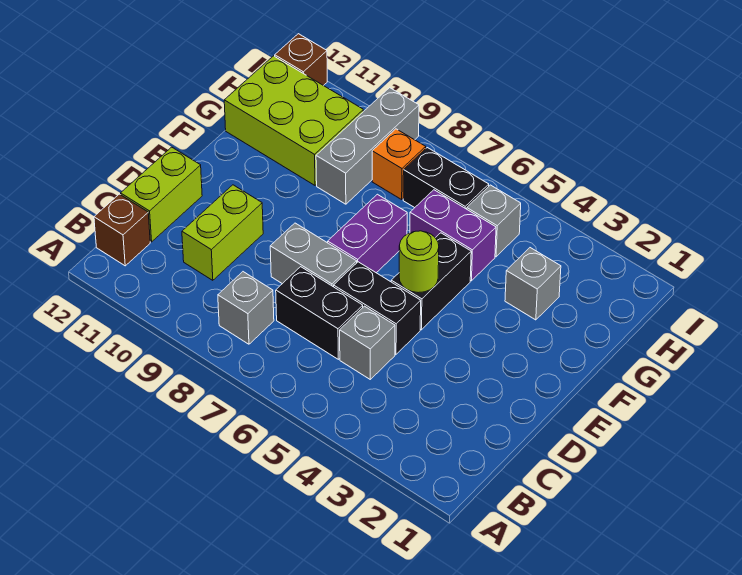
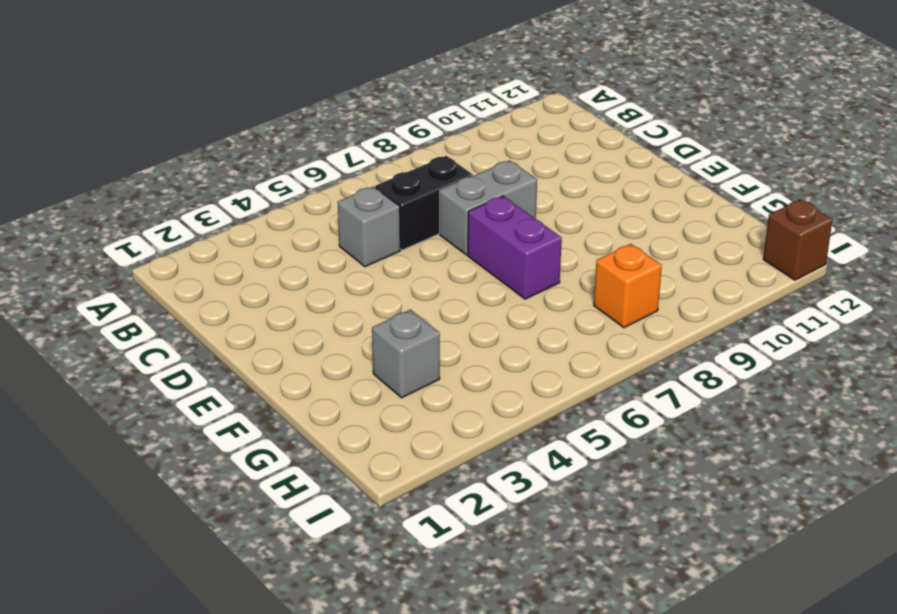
none -> grey 1x1 brick [218,272,274,344]
none -> brown 1x1 brick [94,194,150,266]
none -> lime 1x2 brick [182,185,263,280]

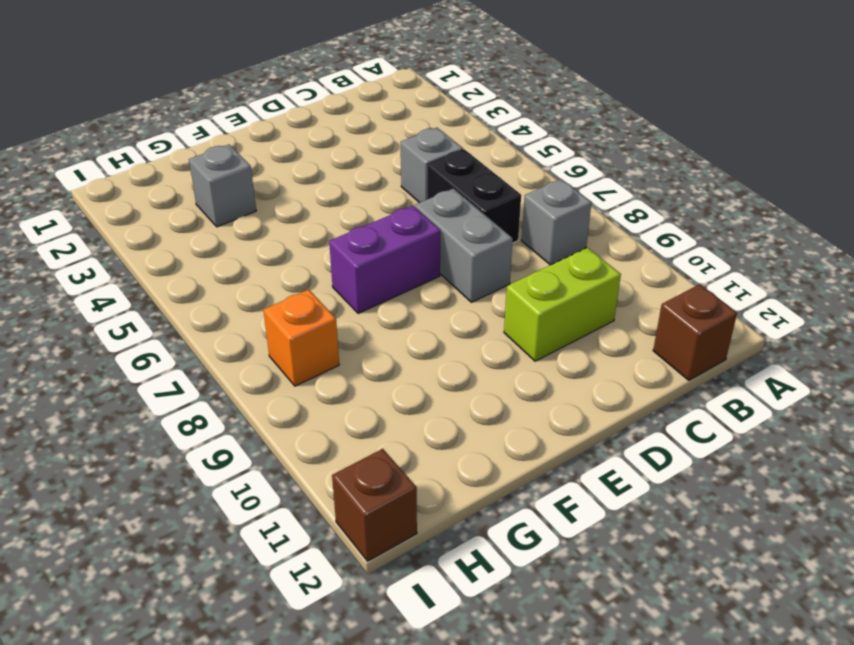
none -> lime 1x2 brick [121,147,202,242]
none -> black 1x2 brick [334,262,421,354]
none -> black 1x2 brick [391,233,471,330]

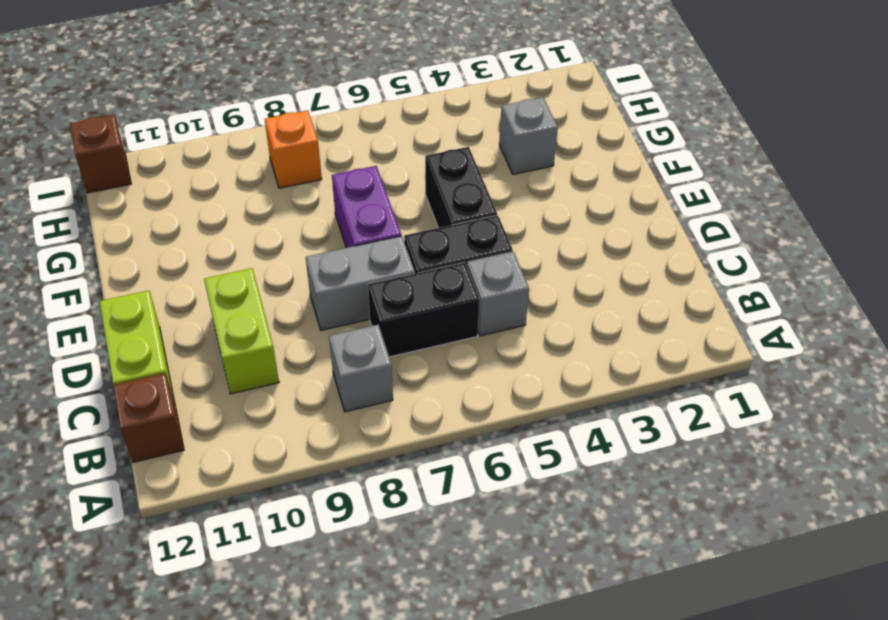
none -> purple 1x2 brick [410,190,496,281]
none -> grey 1x3 brick [316,88,419,204]
none -> lime 2x3 brick [224,56,363,185]

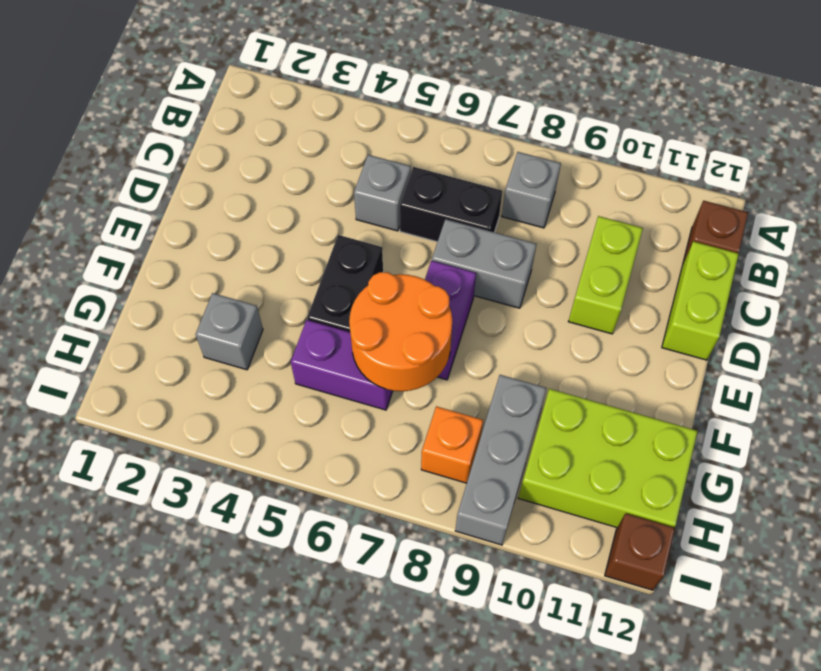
orange 2x2 round brick [349,272,452,391] -> none
none -> black 1x2 brick [334,262,421,354]
none -> grey 1x1 brick [467,185,521,257]
none -> black 1x2 brick [403,148,489,209]

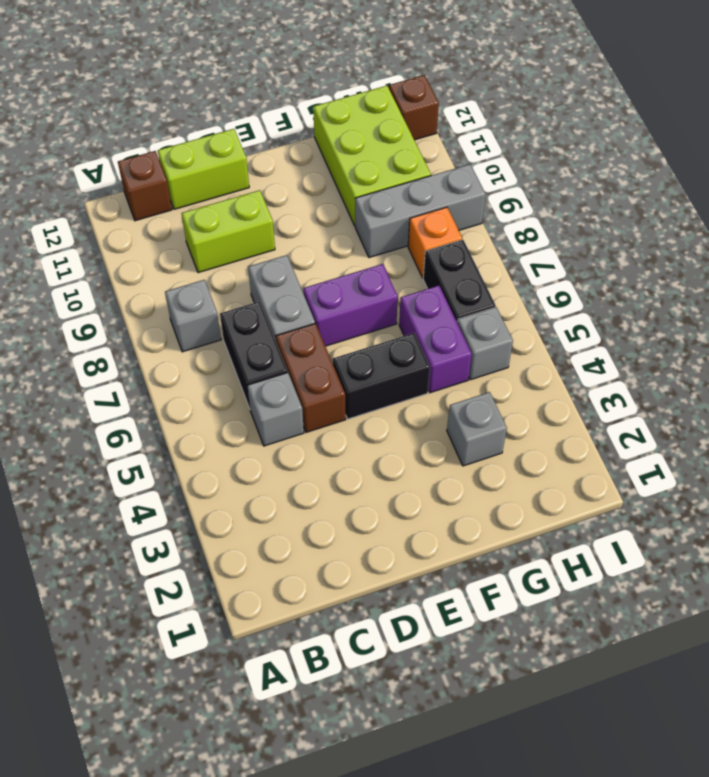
brown 1x2 brick [276,324,346,432] -> black 1x2 brick [334,262,421,354]
none -> lime 1x1 round brick [399,231,439,293]

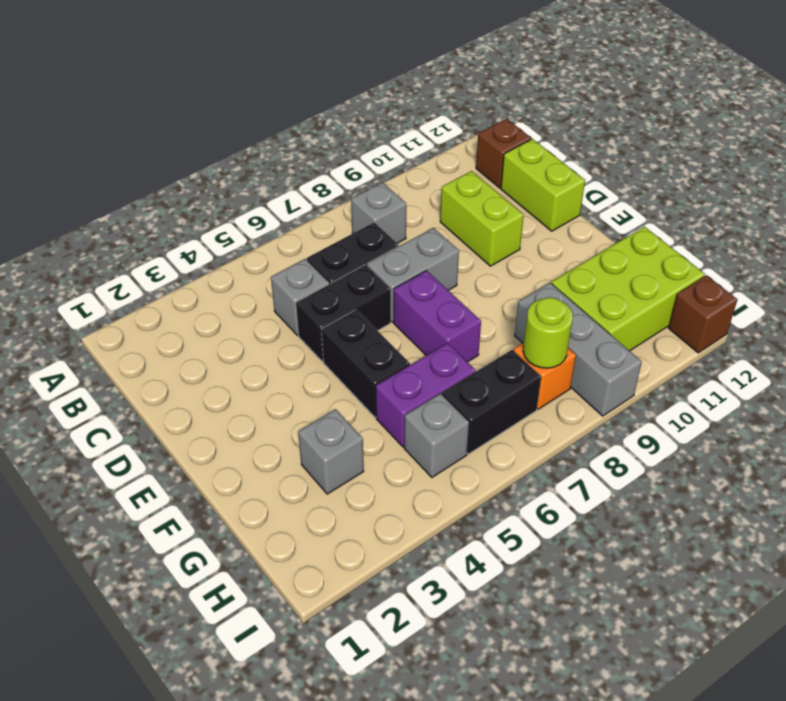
lime 1x1 round brick [523,297,573,368] -> lime 1x1 round brick moved to [399,231,439,293]

